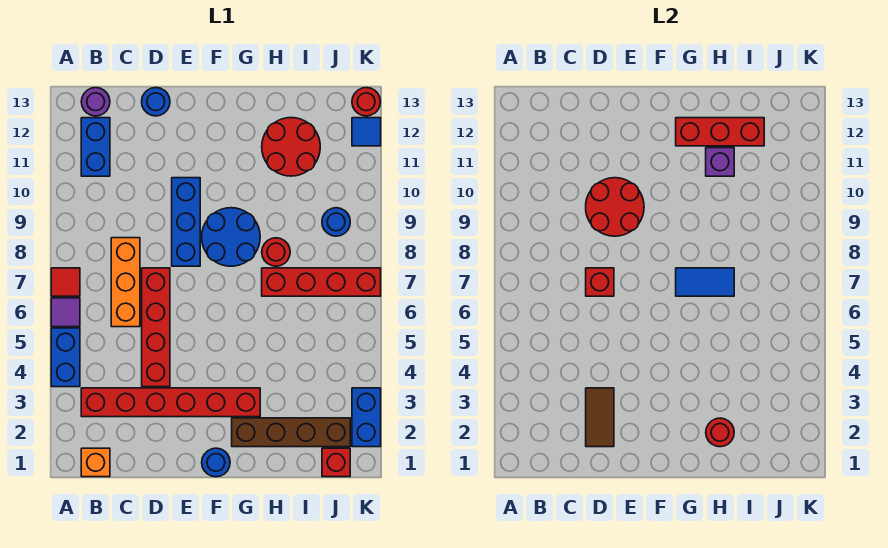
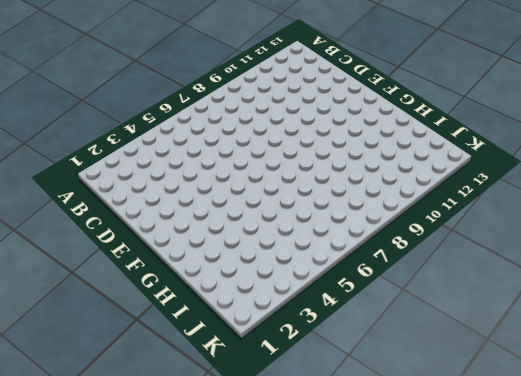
none -> blue 1x2 brick [51,328,80,387]
none -> purple 1x1 tile [51,298,80,327]
none -> red 1x1 tile [51,268,80,296]

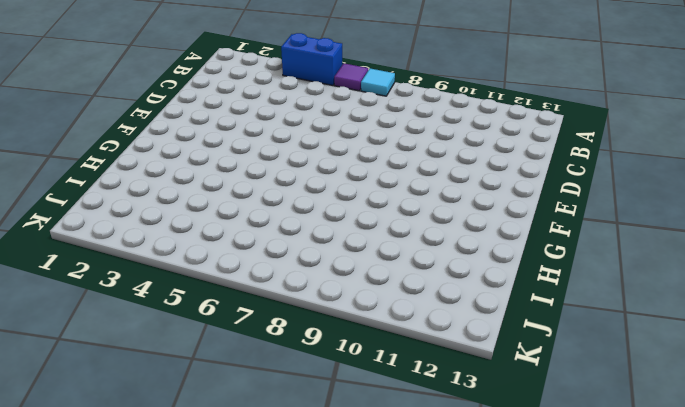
cyan 1x1 tile [361,68,395,96] -> red 1x1 tile [51,268,80,296]
none -> orange 1x1 brick [81,448,110,477]
none -> red 1x6 brick [81,388,260,417]
none -> blue 1x2 brick [81,118,110,176]

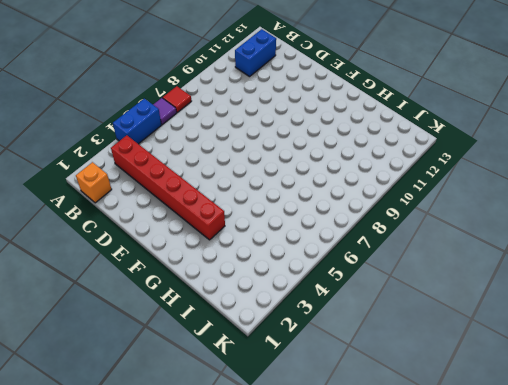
none -> purple 1x1 round brick [81,88,110,116]
none -> orange 1x3 brick [111,238,140,327]
none -> red 1x4 brick [142,268,170,387]

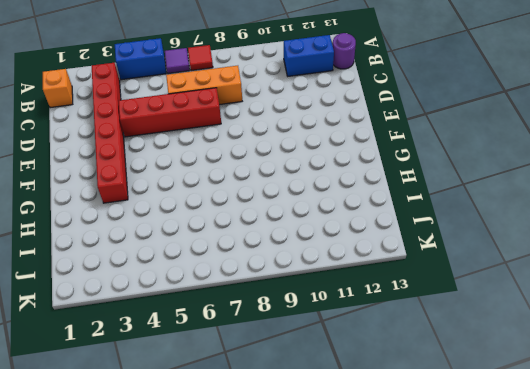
none -> blue 1x1 round brick [142,88,170,116]
none -> blue 1x3 brick [172,178,200,266]
none -> blue 1x1 round brick [202,448,230,477]

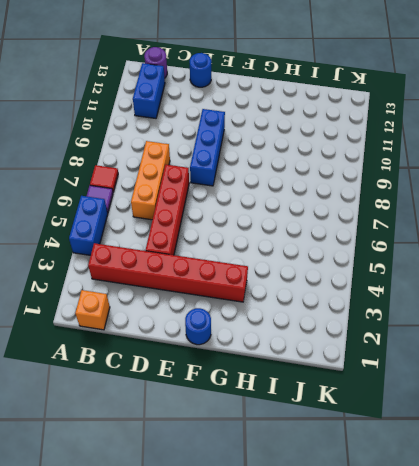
none -> blue 2x2 round brick [202,208,260,266]
none -> brown 1x4 brick [232,418,350,447]
none -> red 1x4 brick [262,268,381,296]

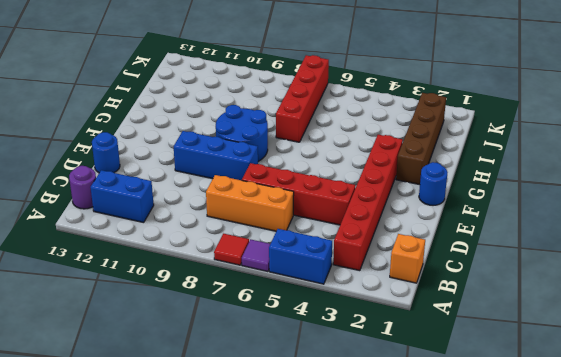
none -> red 1x1 round brick [262,238,290,266]
none -> red 2x2 round brick [262,118,320,176]
none -> red 1x1 brick [322,448,350,477]

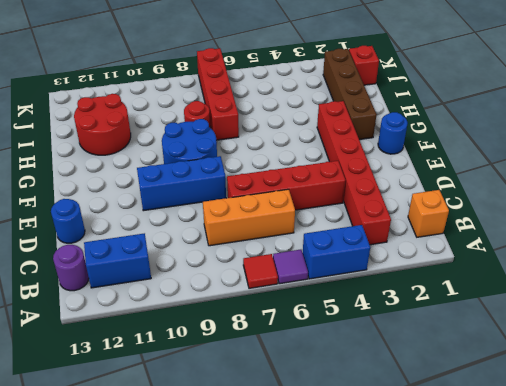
none -> blue 1x1 round brick [322,208,350,236]
none -> blue 1x2 brick [352,388,381,447]
none -> blue 1x1 tile [352,118,381,146]

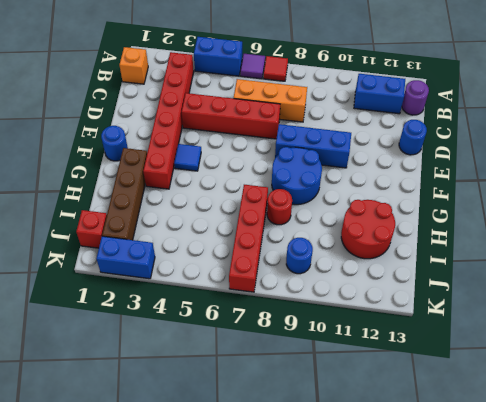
blue 1x1 tile [174,144,201,171] -> blue 1x1 tile moved to [352,118,381,146]
none -> red 1x1 round brick [352,88,380,116]
none -> brown 1x2 tile [586,388,614,447]
none -> red 1x1 brick [586,268,614,296]

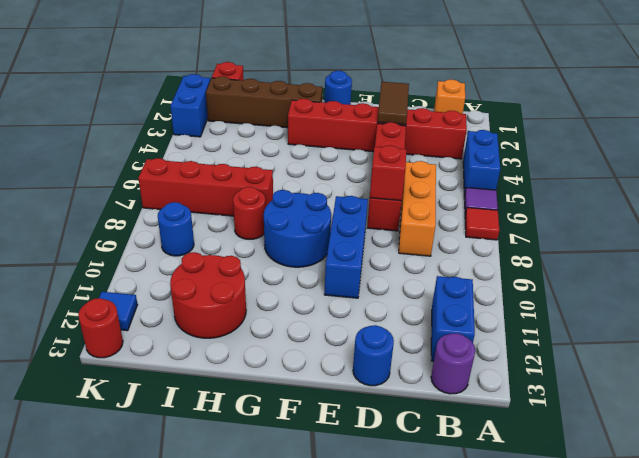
none -> red 2x2 round brick [586,178,644,236]
none -> blue 1x2 tile [676,268,734,296]
none -> red 1x3 brick [676,118,764,146]

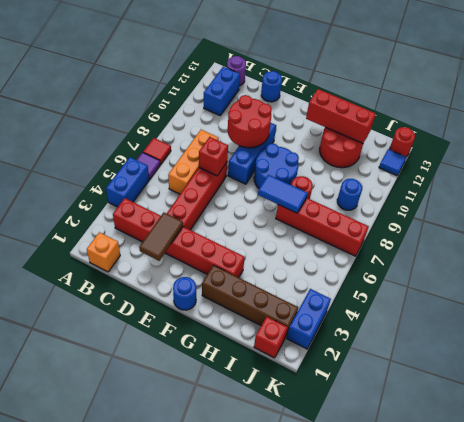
none -> red 1x1 round brick [706,418,734,447]
none -> purple 1x1 brick [706,148,734,176]

